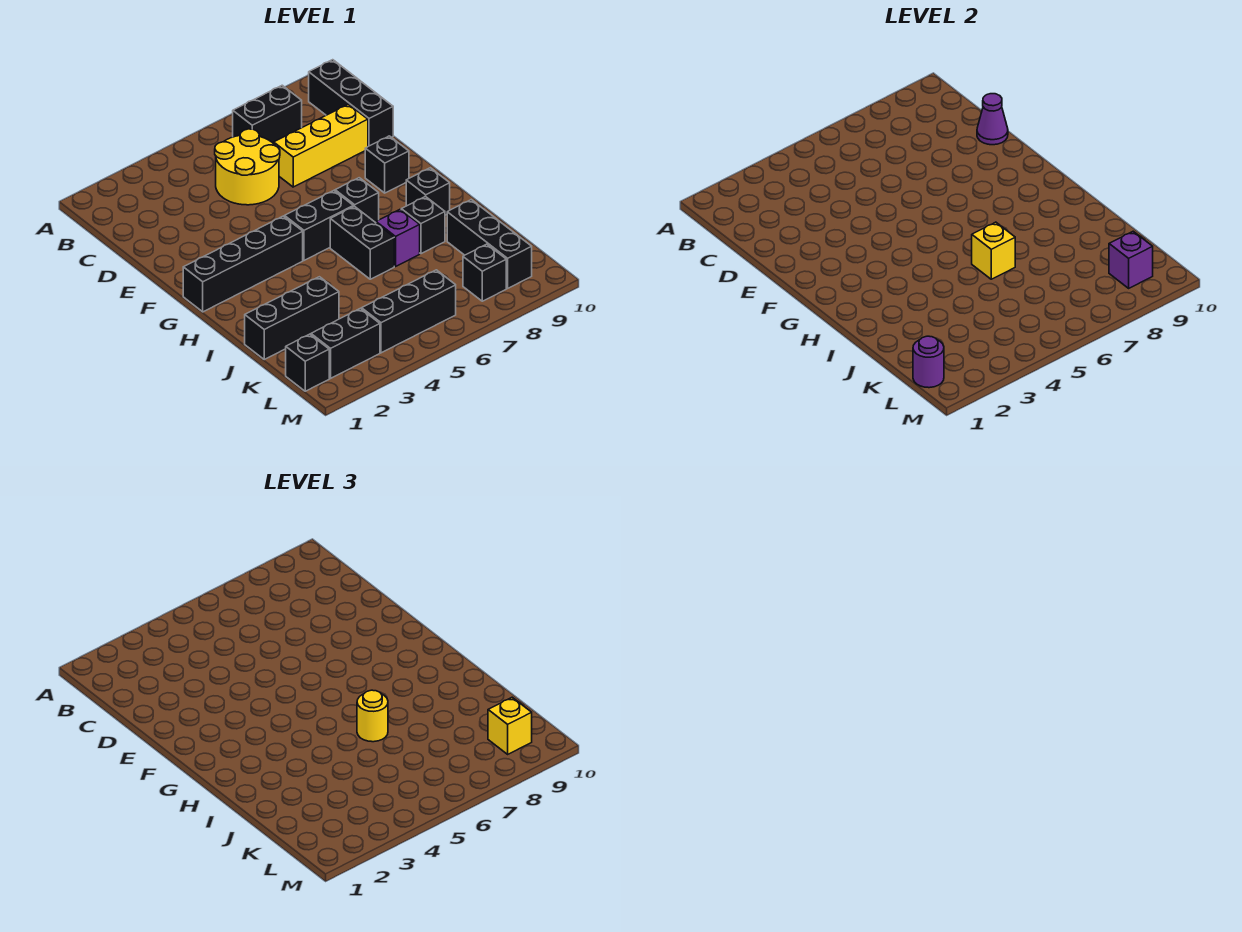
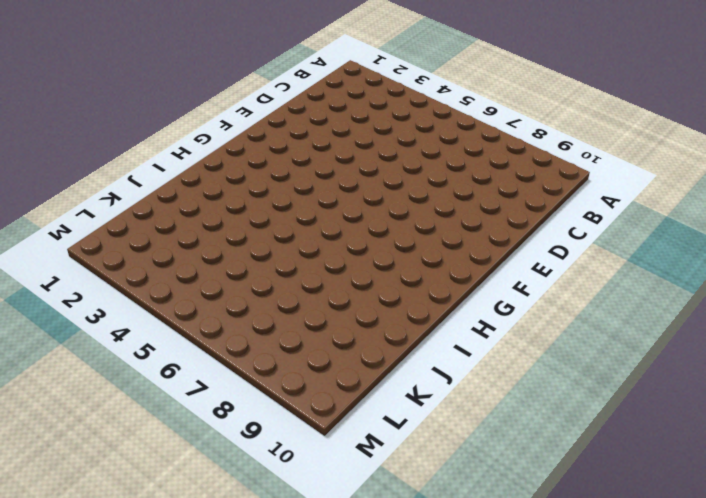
none -> black 1x2 brick [233,85,302,144]
none -> black 1x3 brick [309,60,393,146]
none -> yellow 2x2 round brick [215,129,280,205]

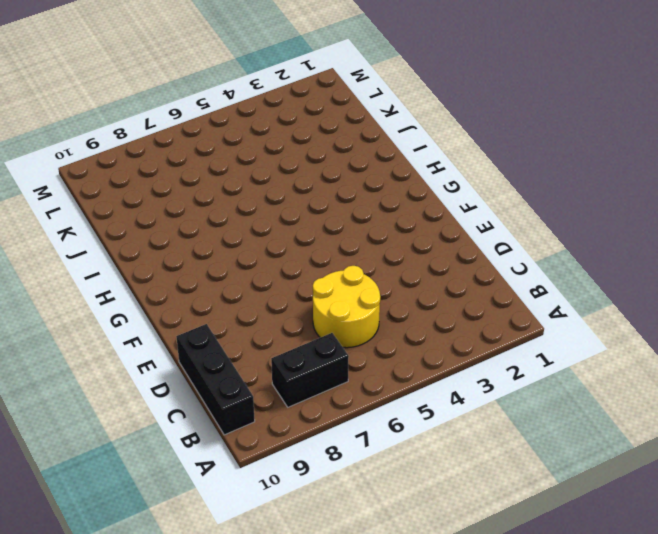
none -> yellow 1x3 brick [274,104,368,187]
none -> black 1x1 brick [365,136,409,193]
none -> black 1x4 brick [183,216,303,312]

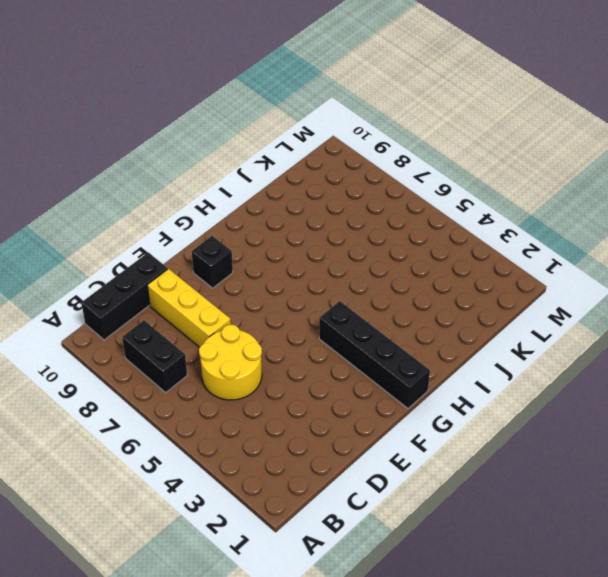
none -> black 1x2 brick [285,191,353,260]
none -> black 1x1 brick [335,178,379,223]
none -> black 1x2 brick [330,206,394,279]

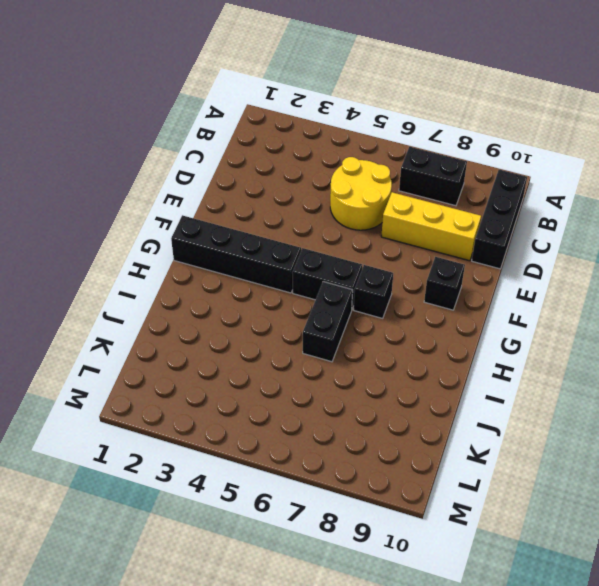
none -> black 1x1 brick [406,168,450,215]
none -> purple 1x1 brick [376,209,420,266]
none -> black 1x1 brick [401,196,445,254]

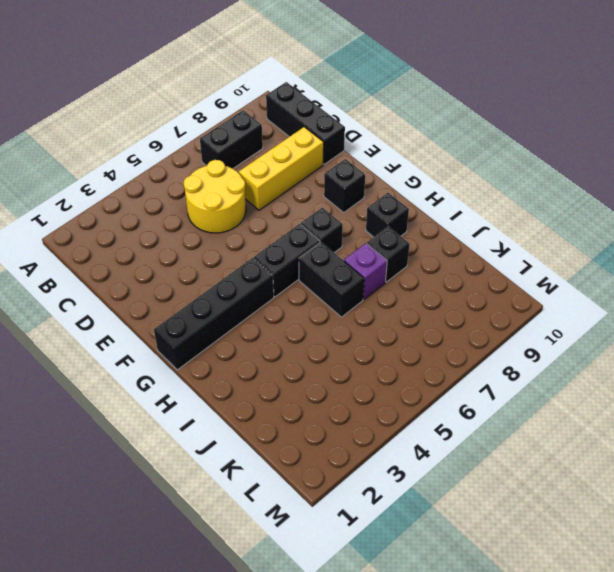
none -> black 1x3 brick [245,277,339,359]
none -> black 1x3 brick [447,200,532,288]
none -> black 1x1 brick [286,334,329,391]

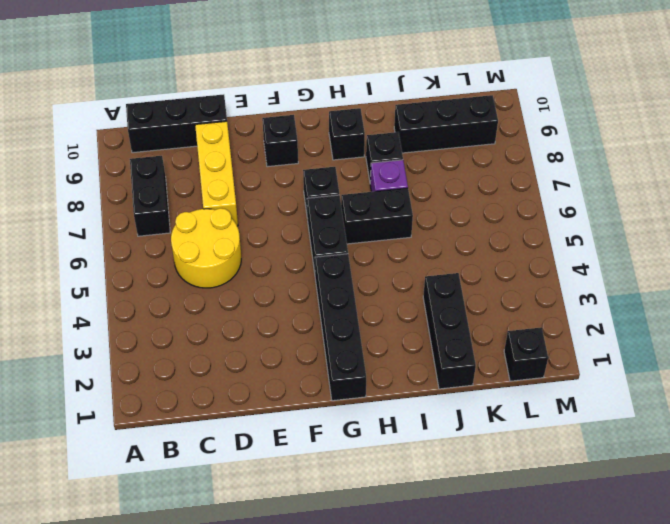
none -> black 1x2 brick [311,308,380,378]
none -> black 1x3 brick [362,270,456,353]
none -> black 1x1 brick [463,244,506,301]

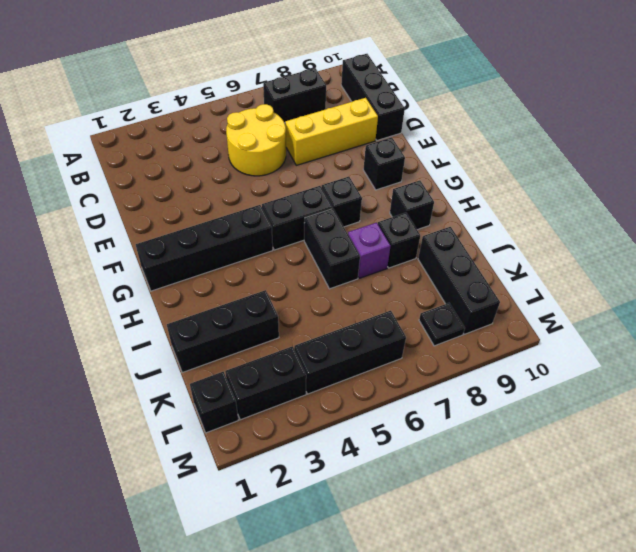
black 1x1 plate [419,303,465,346] -> black 1x1 brick [463,244,506,301]
none -> purple 1x1 cone [977,94,1008,145]
none -> yellow 1x1 brick [972,222,1015,279]
none -> purple 1x1 round brick [913,336,944,388]

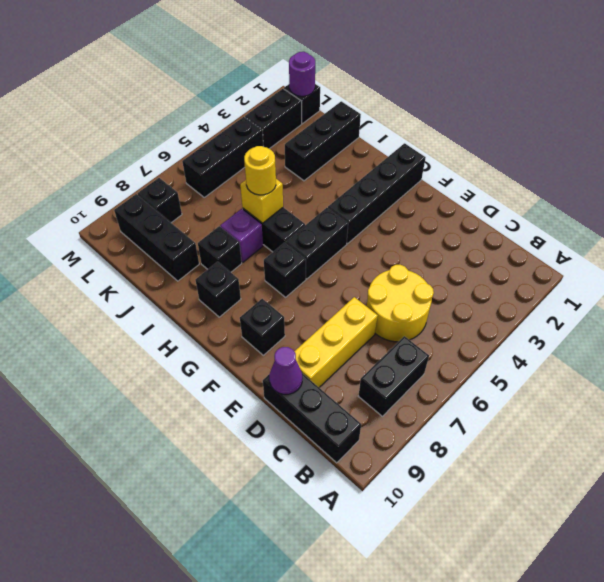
none -> purple 1x1 brick [1109,231,1153,288]
none -> yellow 1x1 brick [488,697,532,754]

